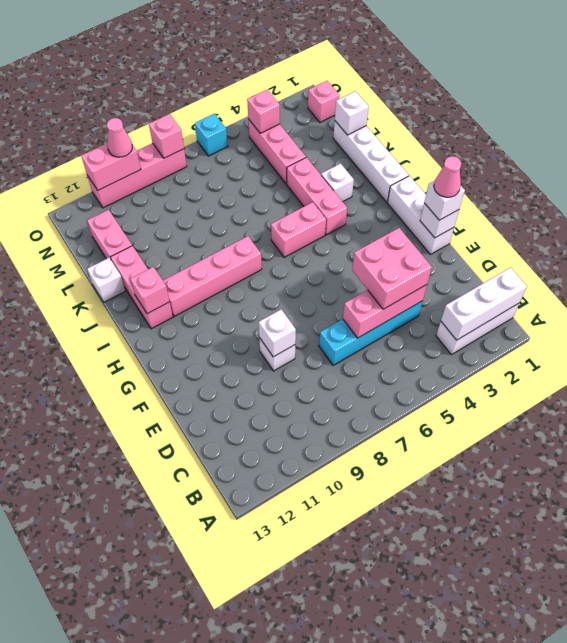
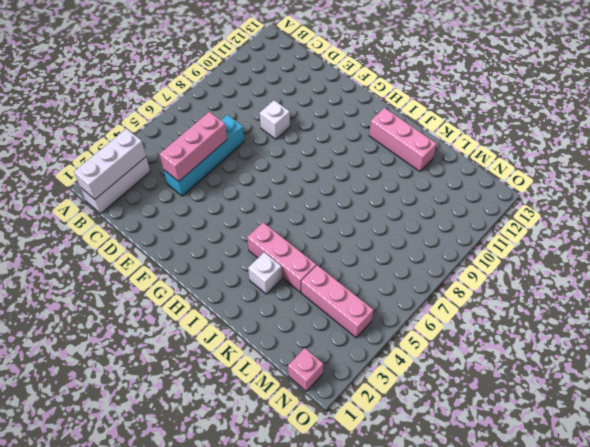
none -> white 1x3 brick [388,176,454,254]
none -> white 1x4 brick [333,121,409,202]
none -> pink 1x2 brick [271,202,326,257]

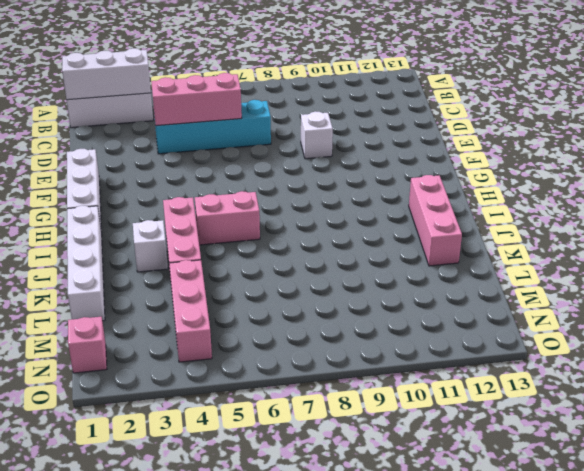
none -> pink 1x4 brick [163,236,262,316]
none -> white 1x1 brick [87,258,125,302]
none -> pink 1x2 brick [87,210,132,259]

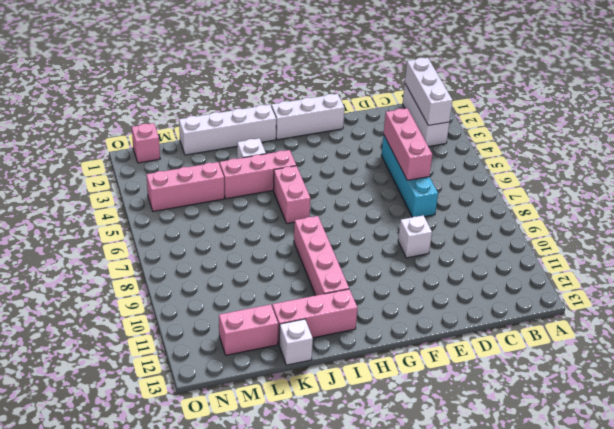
none -> cyan 1x1 brick [195,114,228,156]
none -> pink 1x4 brick [87,143,187,208]
none -> white 1x1 brick [259,310,296,357]

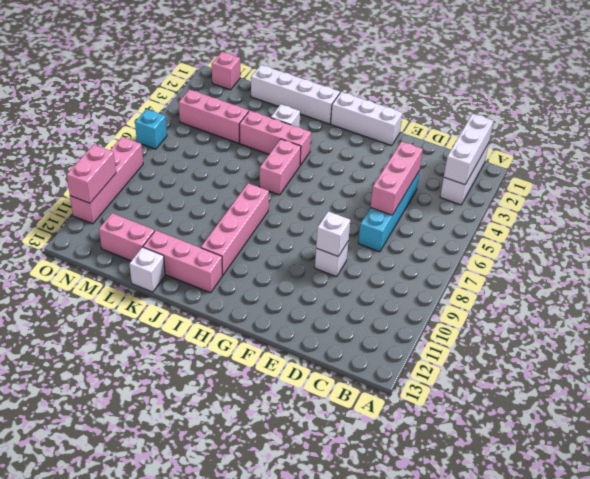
none -> white 1x1 brick [420,203,459,238]
none -> pink 1x1 brick [131,267,170,314]
none -> white 1x1 brick [335,91,369,135]

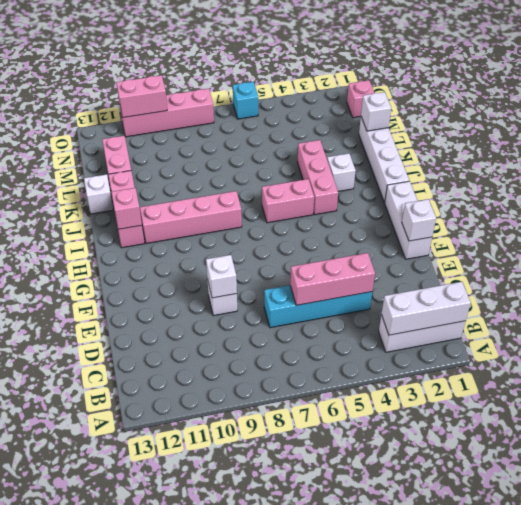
none -> pink 1x3 brick [248,119,306,184]
none -> pink 1x1 brick [247,90,280,133]
none -> pink 1x1 brick [149,114,184,158]

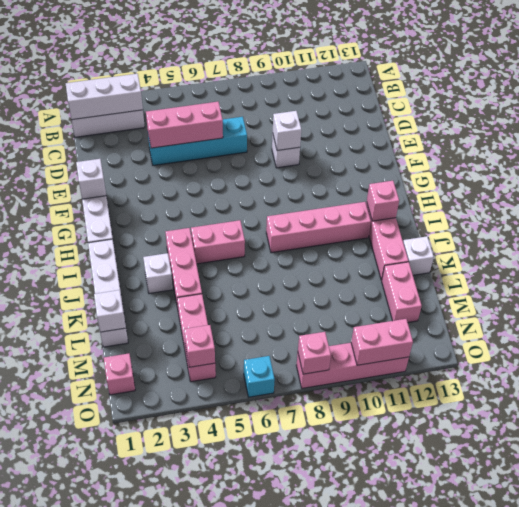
none -> pink 2x2 brick [352,228,432,309]
none -> white 1x1 brick [424,181,465,220]
none -> pink 1x1 cone [107,118,132,157]

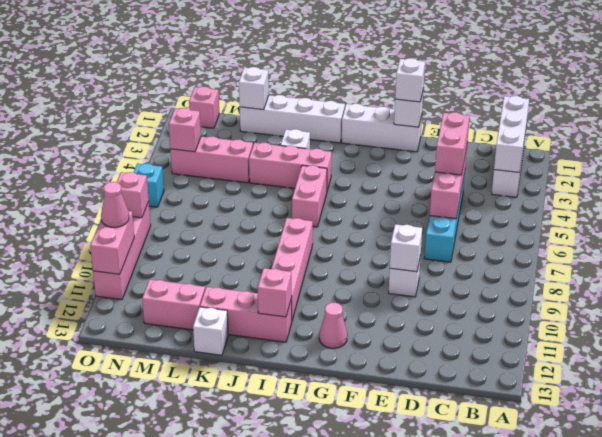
pink 1x2 brick [435,112,470,175] -> pink 2x2 brick [352,228,432,309]
pink 1x1 cone [319,303,347,348] -> pink 1x1 cone moved to [434,156,461,197]

